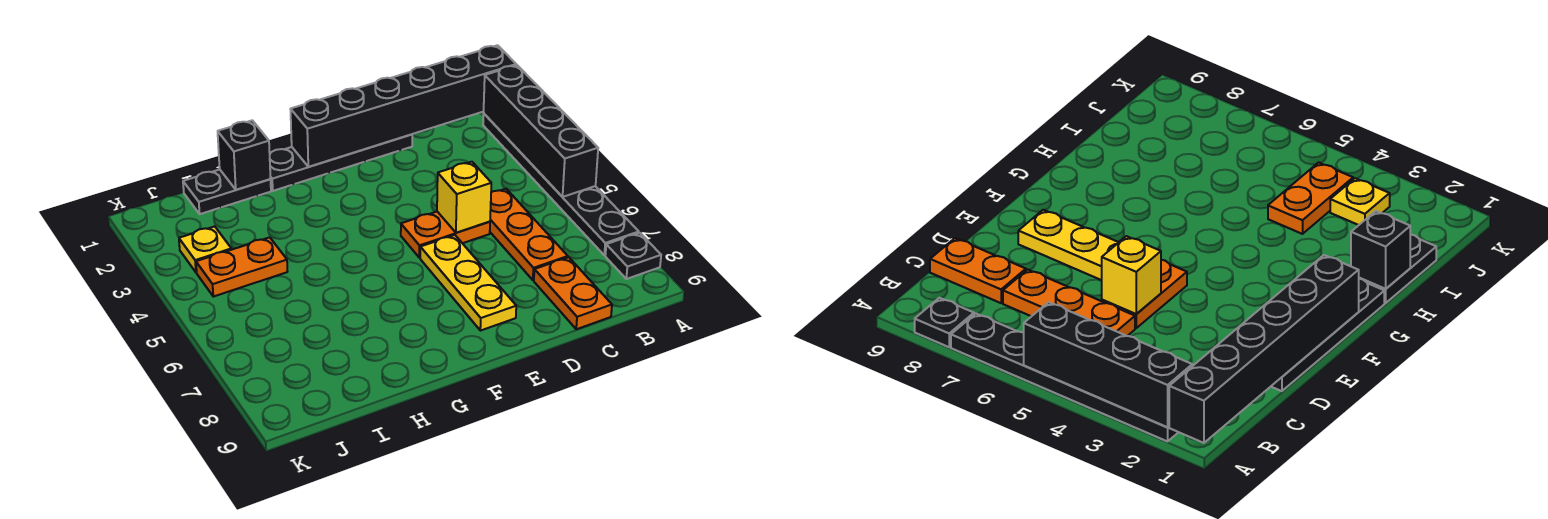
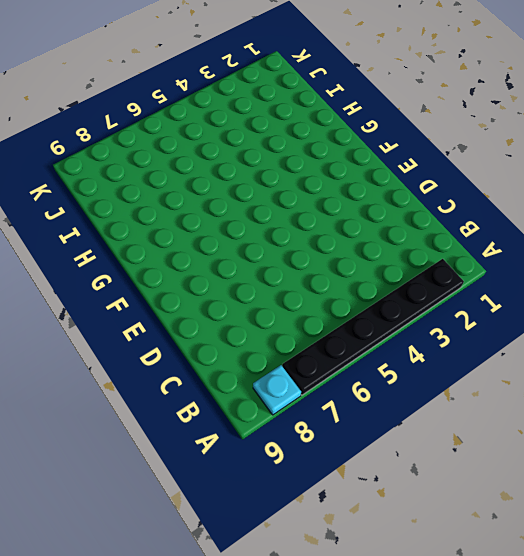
cyan 1x1 plate [253,365,301,415] -> black 1x1 plate [605,233,661,279]
none -> orange 1x3 plate [490,189,568,280]
none -> orange 1x2 plate [534,257,612,329]
none -> black 1x4 plate [270,134,412,191]

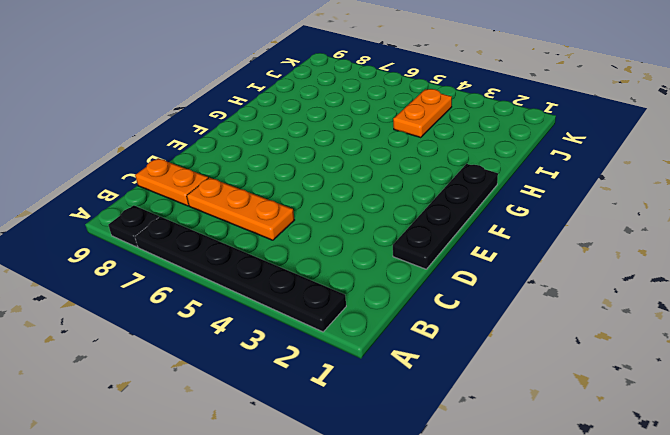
none -> orange 1x2 plate [401,212,490,258]
none -> yellow 1x3 plate [420,235,516,331]
none -> black 1x2 plate [183,170,271,214]

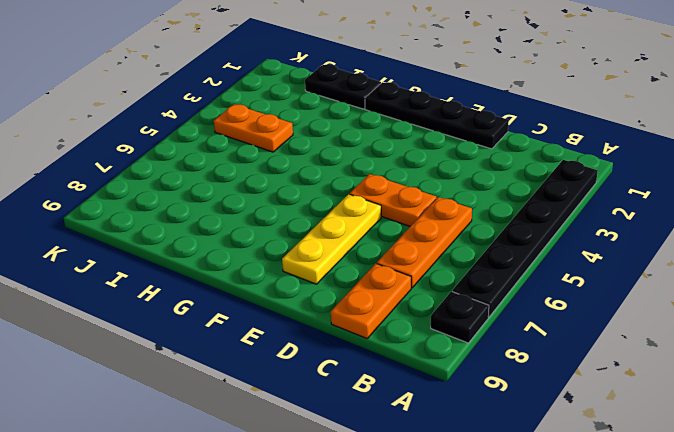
none -> yellow 1x1 plate [179,226,231,272]
none -> black 1x6 brick [291,45,516,167]
none -> black 1x4 brick [484,65,598,197]

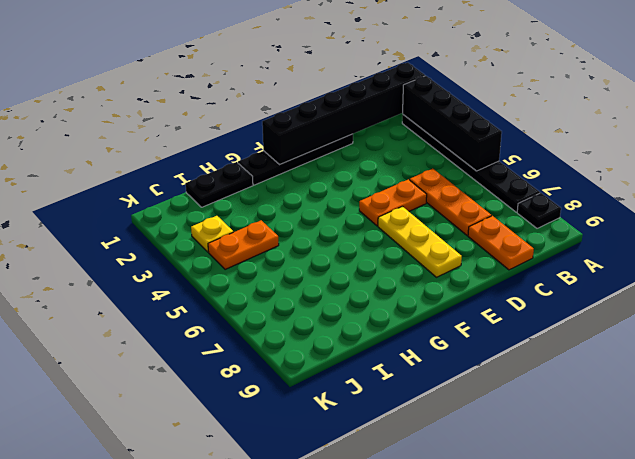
none -> yellow 1x1 brick [437,162,491,233]
none -> black 1x1 brick [218,120,271,190]

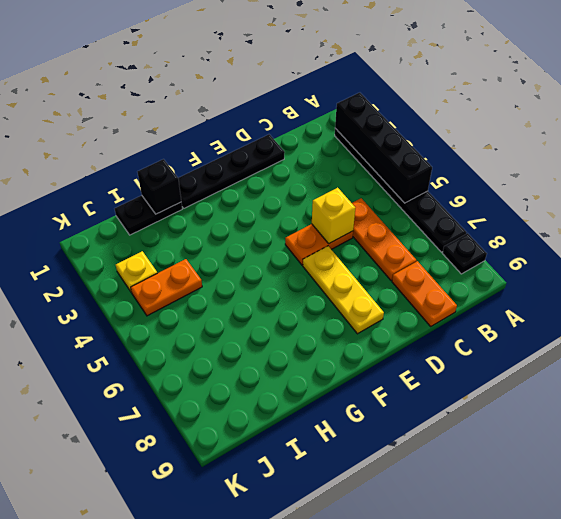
none -> black 1x6 brick [291,45,516,167]

